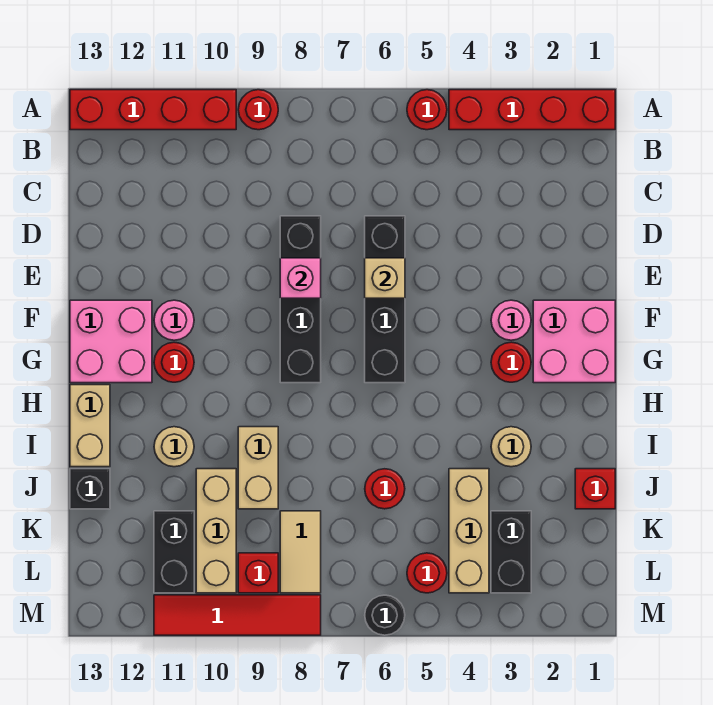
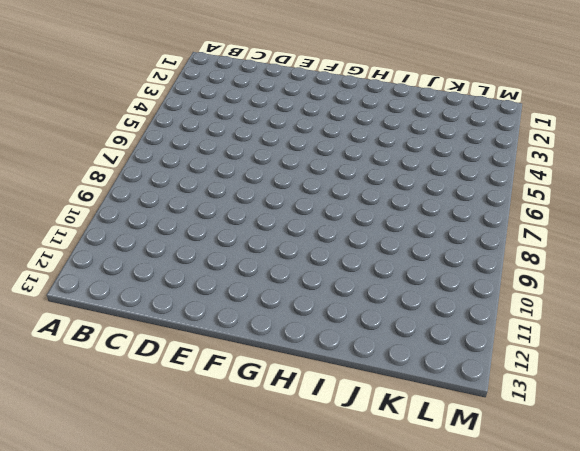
none -> red 1x4 brick [449,90,615,130]
none -> red 1x1 round brick [407,90,447,130]
none -> red 1x1 round brick [238,90,278,130]
none -> red 1x4 brick [70,90,236,130]

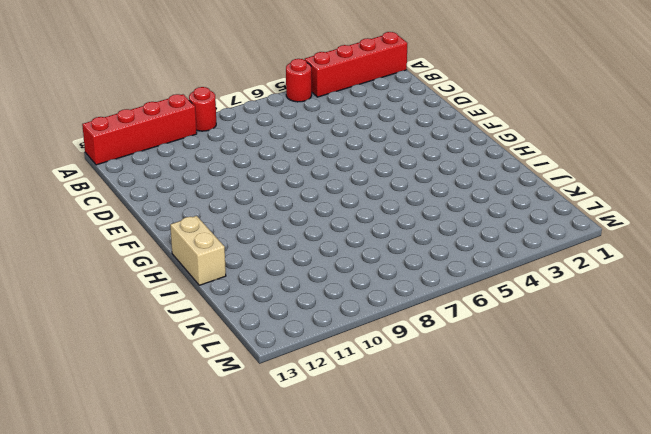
none -> black 1x4 brick [365,216,405,383]
none -> black 1x4 brick [280,216,321,383]
none -> pink 2x2 brick [533,300,615,383]
none -> pink 1x1 round brick [491,300,531,340]

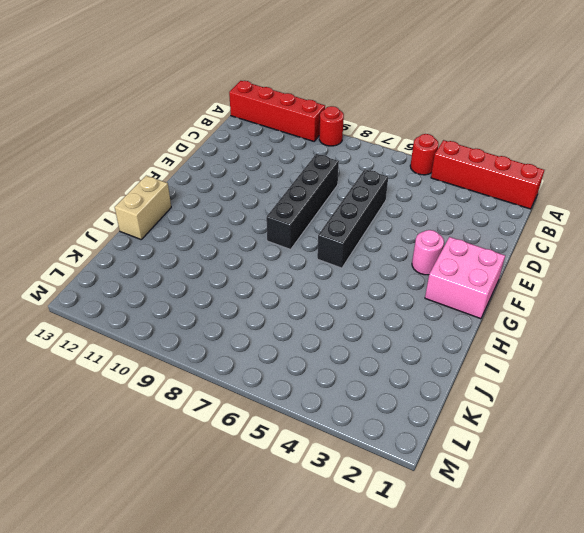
none -> pink 1x1 round brick [154,300,194,340]
none -> pink 2x2 brick [70,300,152,383]
none -> red 1x1 round brick [491,342,531,382]
none -> red 1x1 round brick [154,342,194,382]

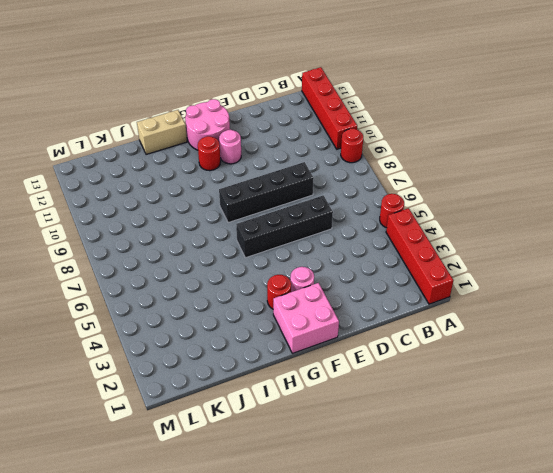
pink 2x2 round brick [185,99,230,150] -> pink 2x2 brick [70,300,152,383]
none -> tan 1x1 round brick [491,427,531,467]
none -> tan 1x2 brick [238,427,278,509]
none -> tan 1x1 round brick [154,427,194,467]
none -> red 1x1 brick [575,469,615,509]

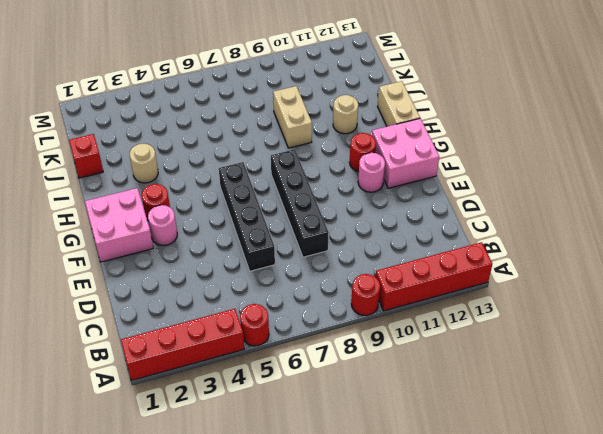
none -> tan 1x3 brick [449,469,489,593]
none -> red 1x1 round brick [365,469,405,509]
none -> tan 1x3 brick [196,469,236,593]
none -> black 1x1 brick [70,469,110,509]

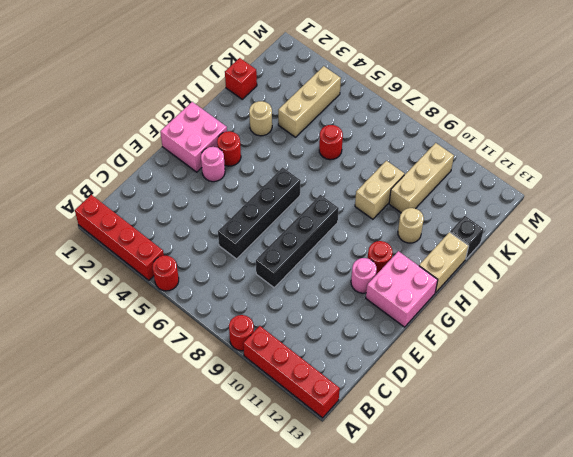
none -> black 1x2 brick [491,511,531,593]
none -> tan 1x2 tile [280,511,321,593]
none -> black 1x2 brick [154,511,194,593]
none -> red 1x1 round brick [407,553,447,593]

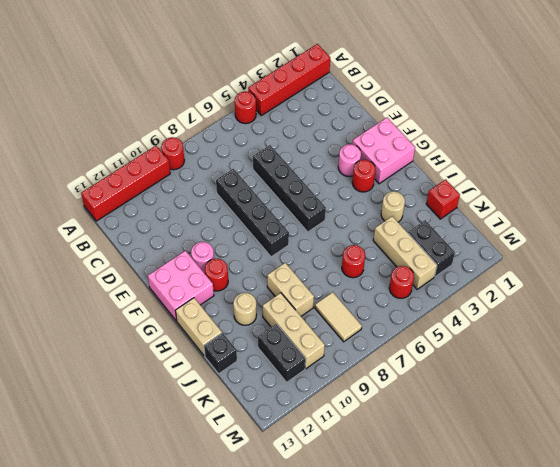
none -> red 1x1 brick [238,553,278,593]
none -> black 1x1 round brick [365,595,405,635]
none -> red 1x4 tile [154,595,321,635]
none -> tan 1x1 brick [365,258,405,298]

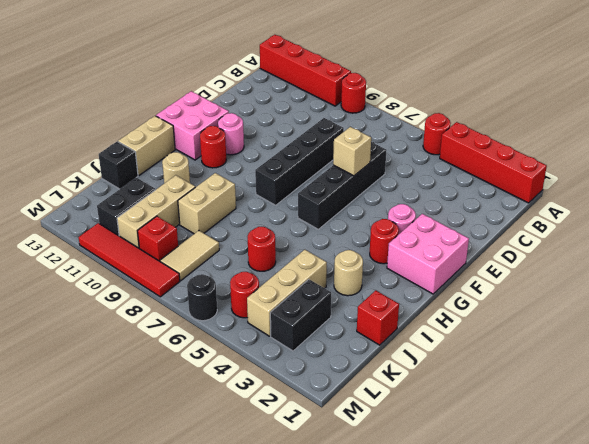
none -> pink 1x1 brick [280,258,321,298]

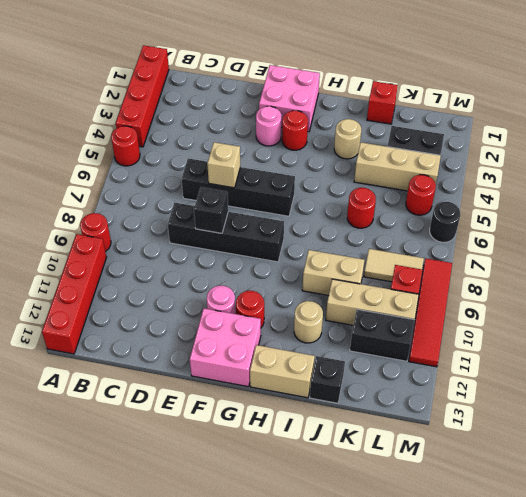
black 1x1 brick [194,187,228,233] -> pink 1x1 brick [280,258,321,298]

